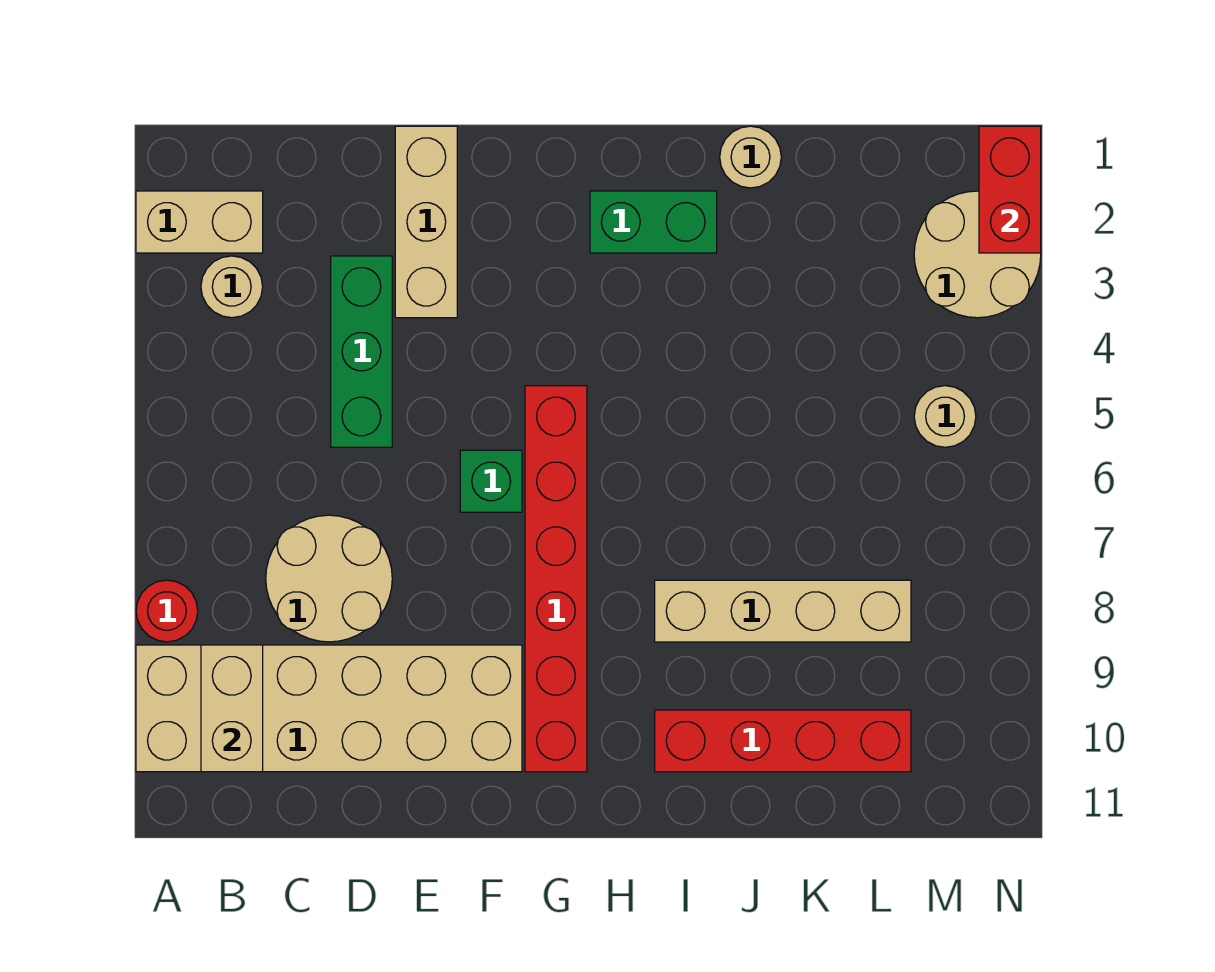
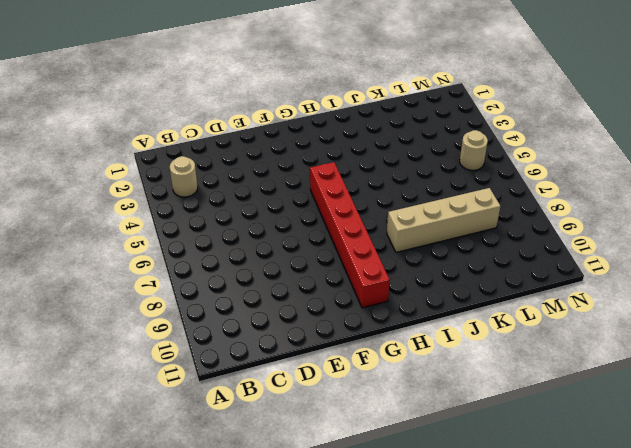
none -> tan 1x2 brick [136,191,263,253]
none -> red 1x1 round brick [136,580,198,642]
none -> tan 2x6 brick [136,645,522,772]

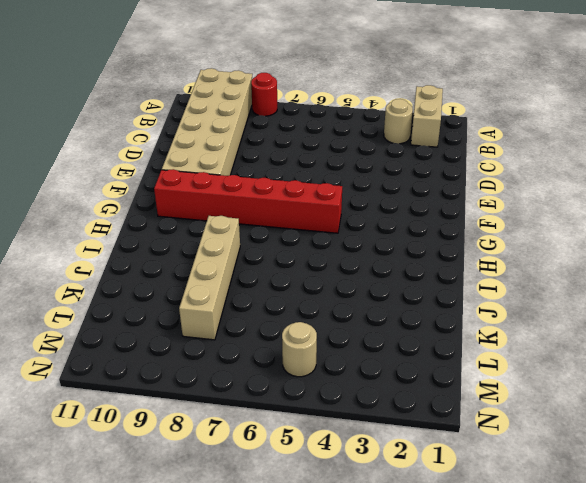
none -> tan 2x2 round brick [266,515,392,642]
none -> green 1x3 brick [331,256,392,447]
none -> tan 1x3 brick [395,126,457,318]

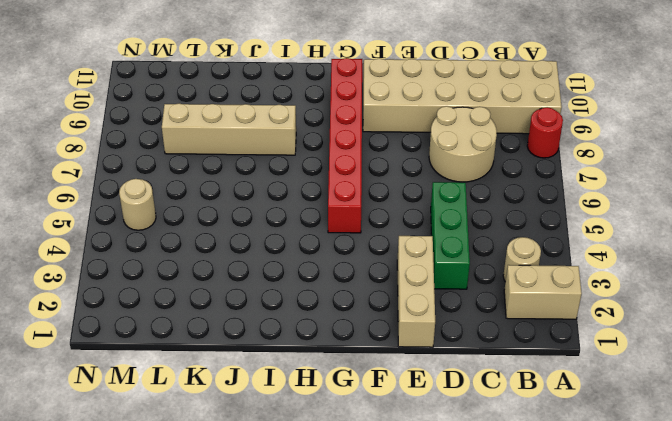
none -> green 1x1 brick [460,450,522,512]
none -> green 1x2 brick [590,191,717,253]
none -> red 1x4 brick [655,710,911,772]

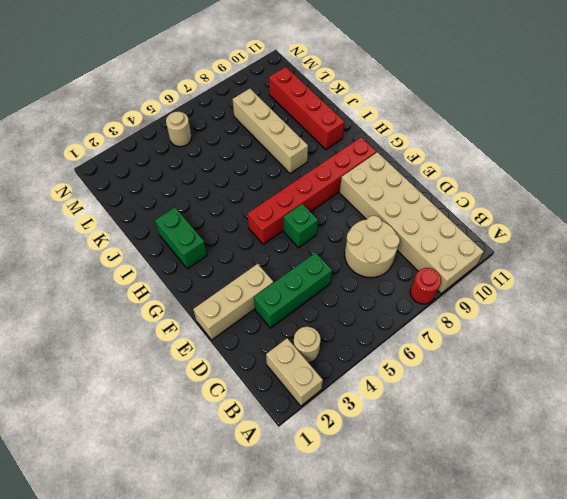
none -> tan 1x1 round brick [720,126,781,188]
none -> tan 2x2 round brick [914,191,1041,318]
none -> tan 1x2 brick [201,645,263,772]

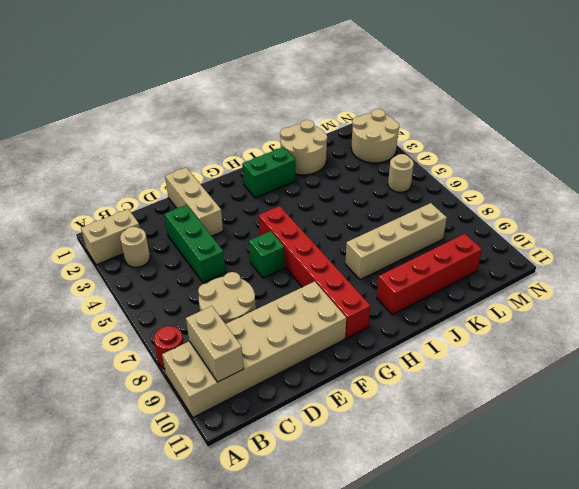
tan 2x2 round brick [280,120,327,175] -> tan 1x1 round brick [720,126,781,188]
none -> red 1x2 brick [979,126,1041,253]

